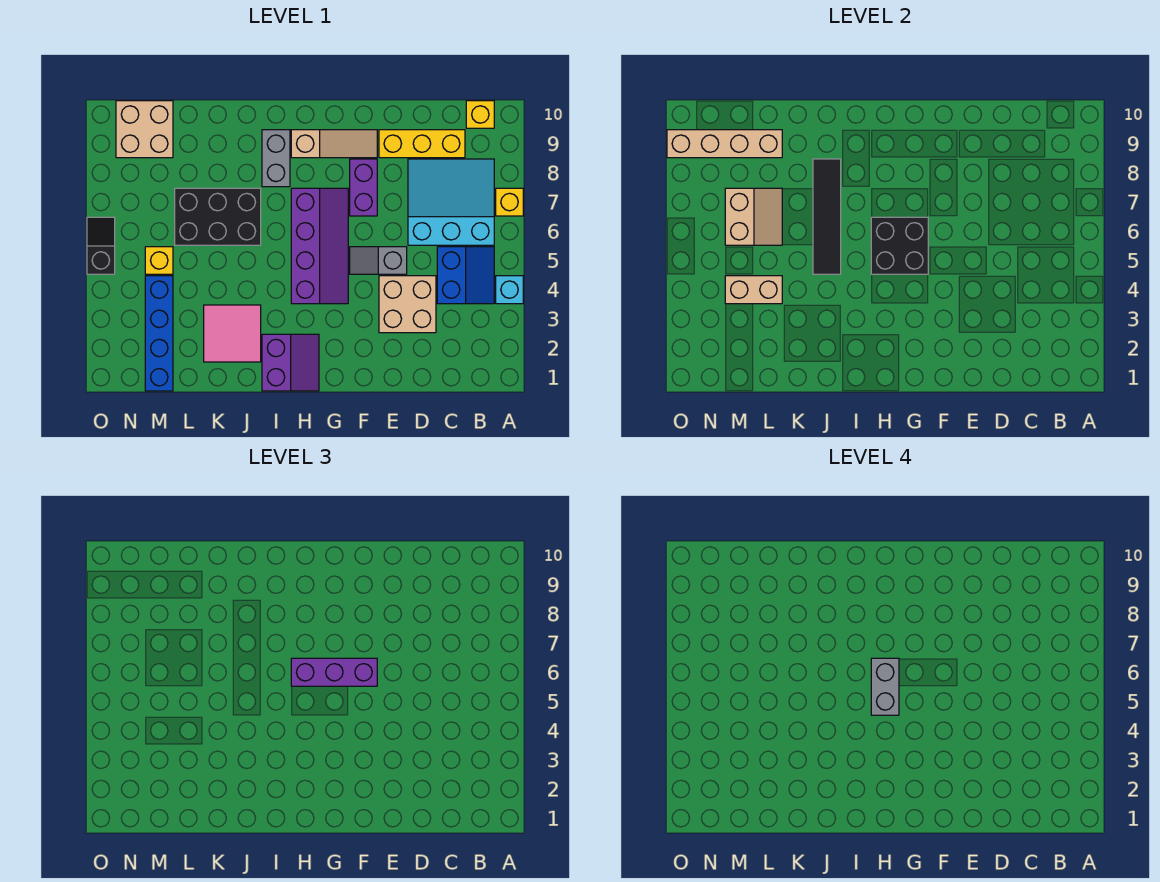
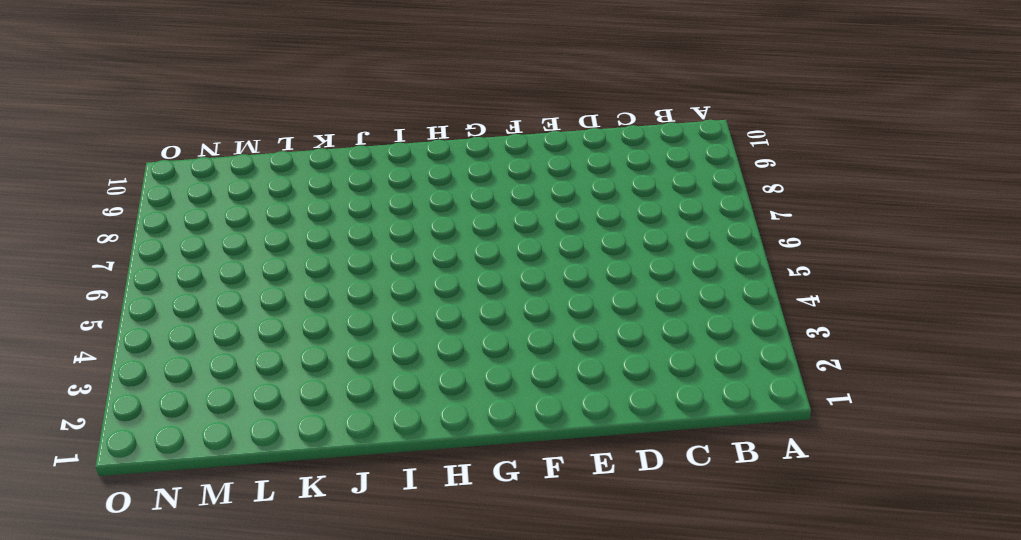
none -> cyan 1x1 brick [496,276,523,304]
none -> yellow 1x1 brick [496,188,523,216]
none -> blue 2x2 slope [437,247,494,304]

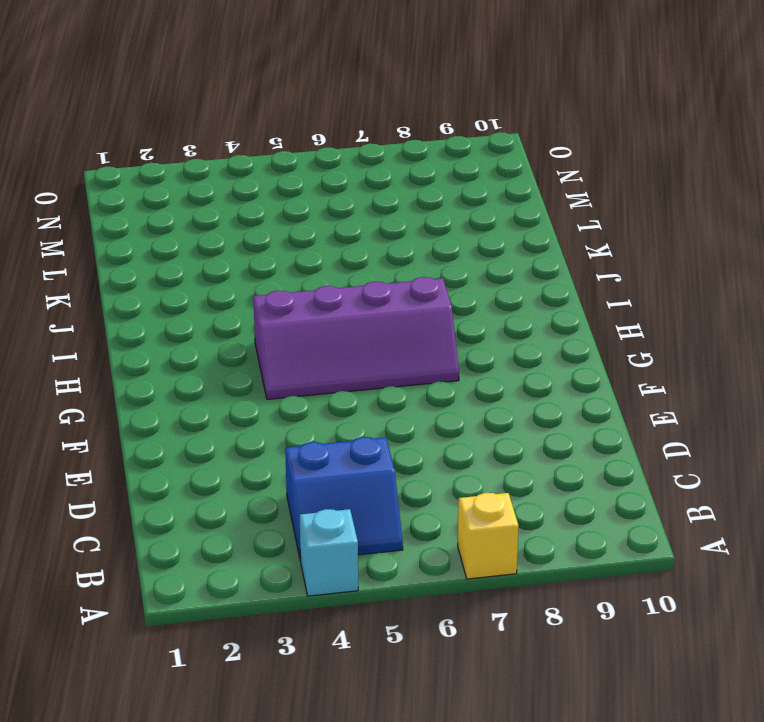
none -> cyan 3x3 slope [408,159,494,245]
none -> yellow 1x1 brick [466,101,494,128]
none -> yellow 1x3 brick [379,130,465,158]

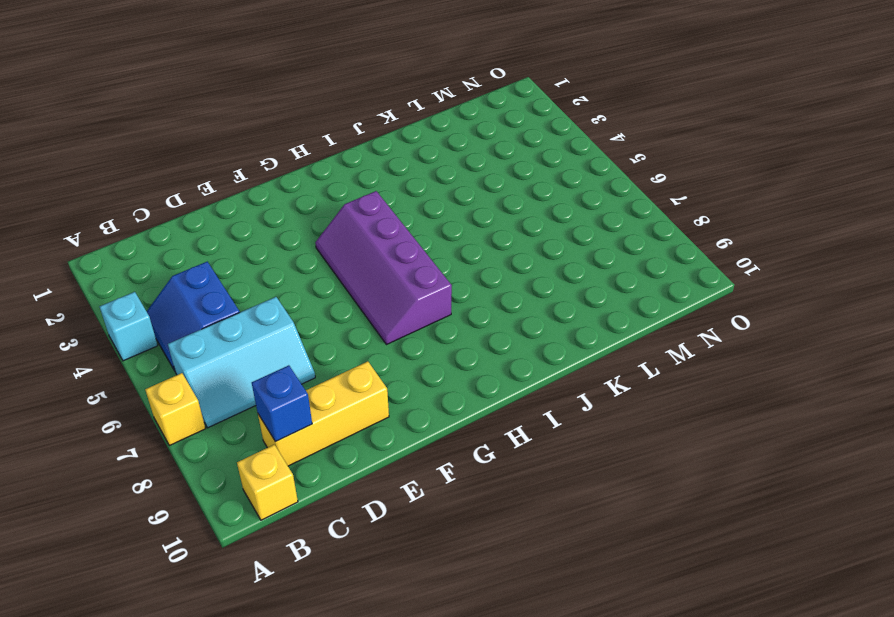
cyan 2x3 slope [168,297,315,428] -> cyan 3x3 slope [408,159,494,245]
blue 1x1 brick [252,365,312,442] -> none
none -> tan 2x2 brick [379,276,436,333]
none -> grey 1x2 slope [350,247,407,274]
none -> purple 1x2 brick [350,159,377,216]

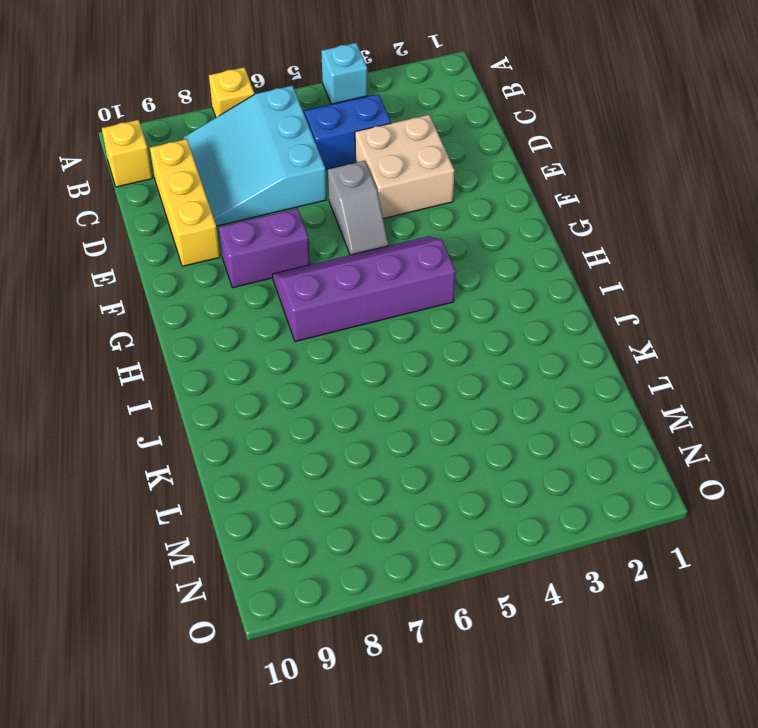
none -> tan 1x3 slope [291,130,377,158]
none -> purple 2x2 slope [262,334,319,391]
none -> grey 1x2 brick [262,130,290,187]

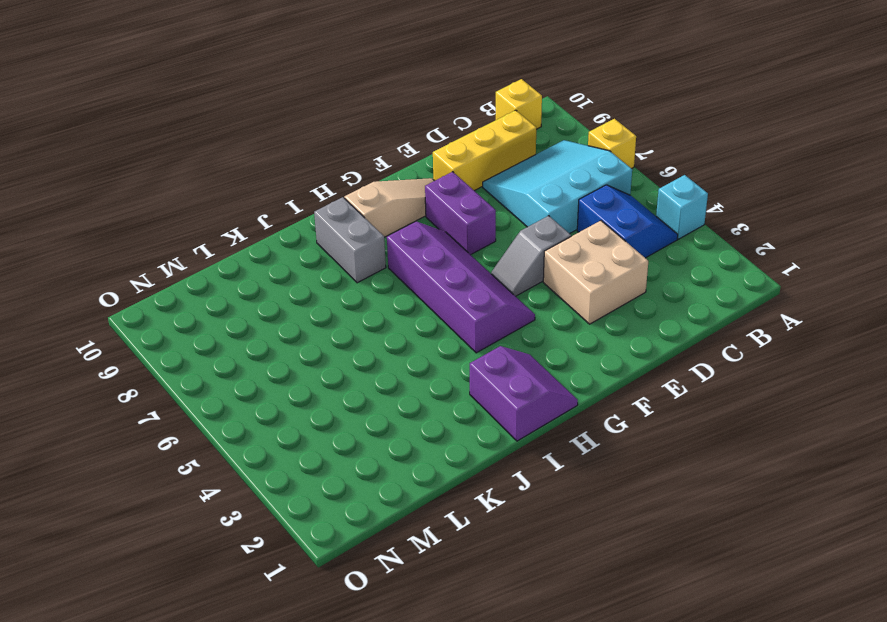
none -> pink 2x2 tile [204,305,261,362]
none -> black 2x3 brick [175,188,261,245]
none -> blue 1x4 brick [145,276,173,391]

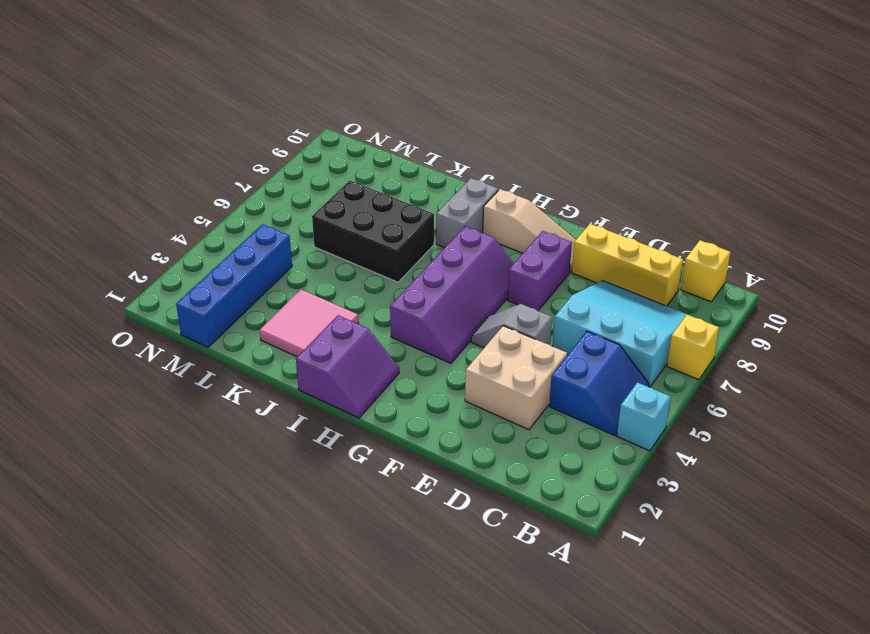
none -> yellow 1x1 brick [145,247,173,274]
none -> tan 2x2 brick [116,101,173,158]
none -> black 1x2 slope [87,217,115,274]

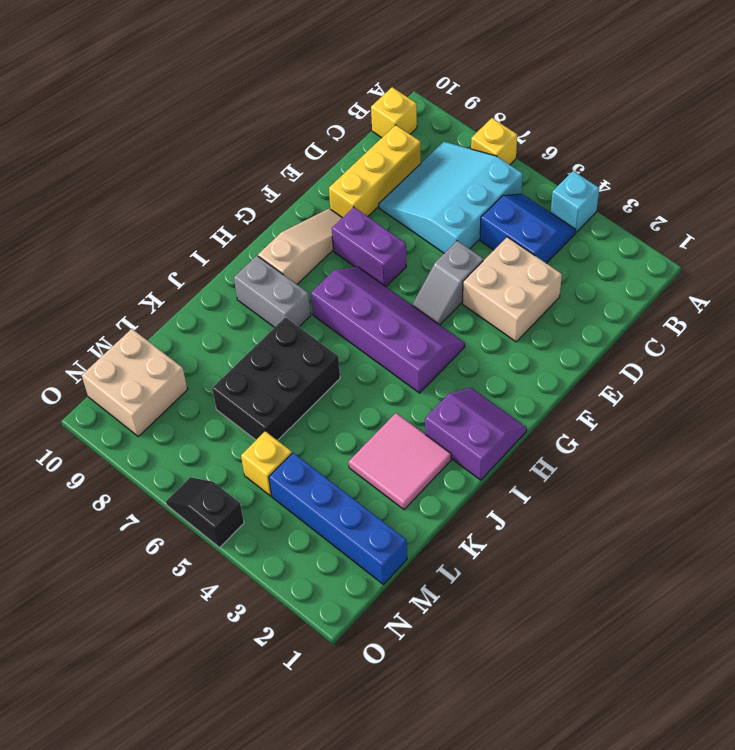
none -> black 2x2 brick [871,217,928,274]
none -> black 1x4 tile [813,159,841,274]
none -> tan 1x2 brick [725,276,782,304]

